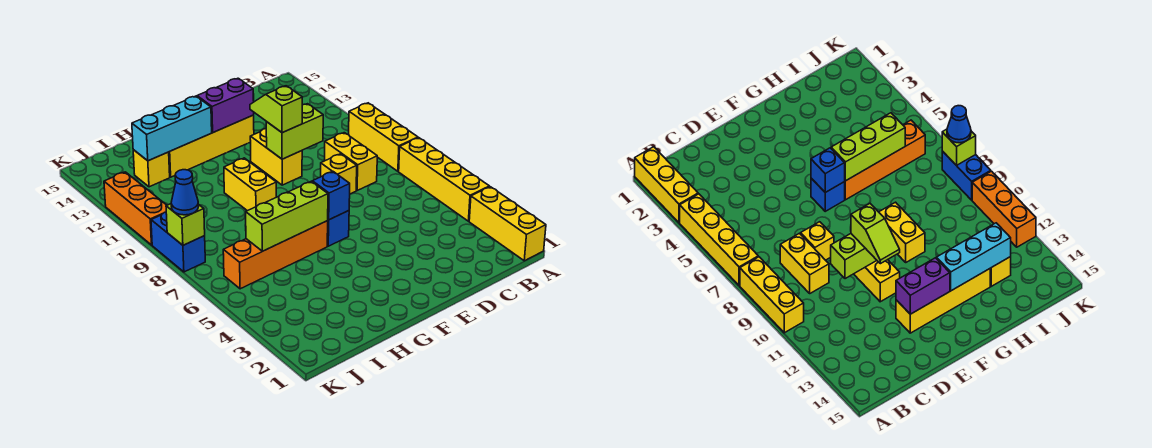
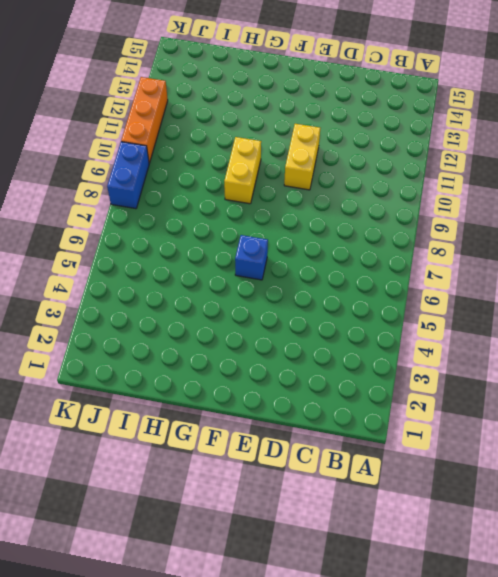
none -> yellow 1x3 brick [469,187,546,261]
none -> yellow 1x4 brick [399,138,489,221]
none -> yellow 1x3 brick [349,103,418,171]

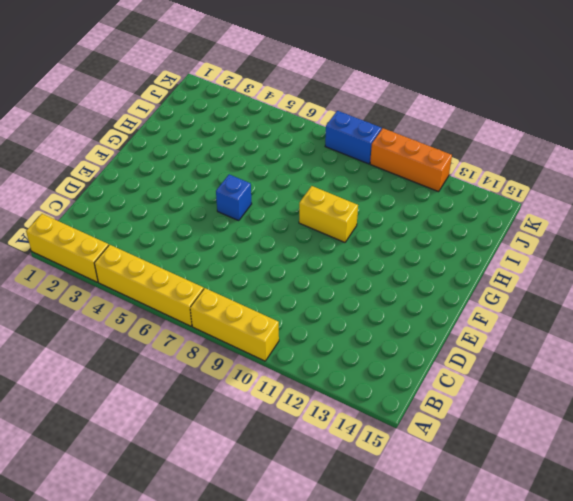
none -> yellow 1x2 brick [325,133,377,191]
none -> yellow 1x1 brick [321,154,357,194]
none -> yellow 1x2 brick [250,129,302,185]

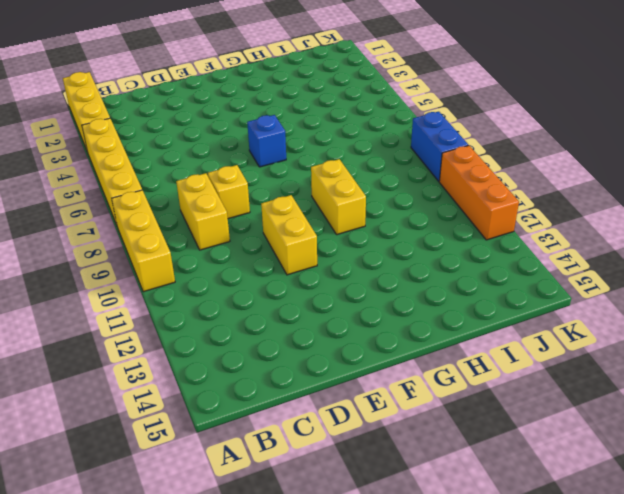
none -> yellow 1x4 brick [169,115,254,177]
none -> orange 1x4 brick [223,221,328,289]
none -> yellow 1x1 brick [133,150,170,187]

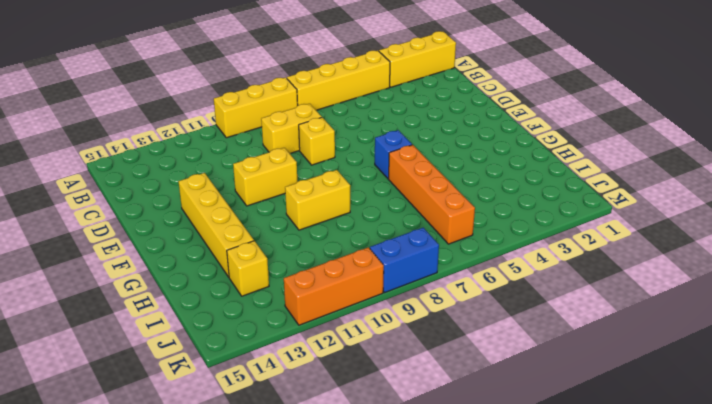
none -> lime 1x2 brick [266,104,323,159]
none -> purple 1x2 brick [197,78,254,132]
none -> blue 1x1 brick [312,171,350,220]

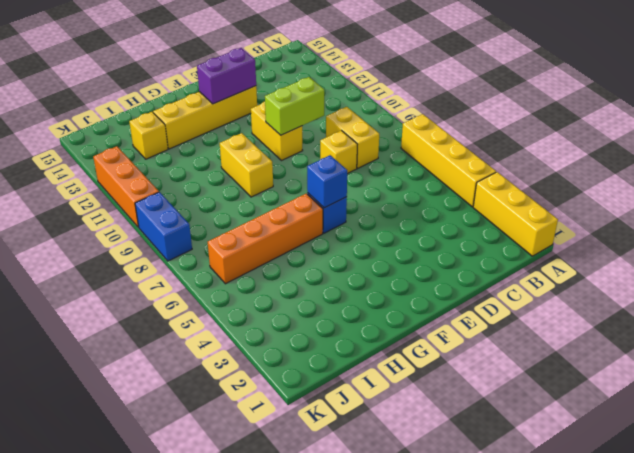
none -> yellow 1x3 brick [349,103,418,171]
none -> lime 1x3 brick [246,181,328,251]
none -> cyan 1x3 brick [132,96,212,161]

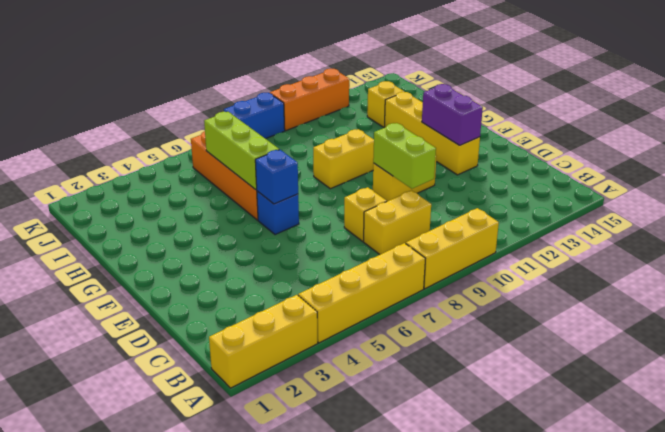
none -> cyan 1x3 brick [132,96,212,161]
none -> lime 1x1 brick [166,204,205,245]
none -> lime 1x2 slope [250,86,302,133]

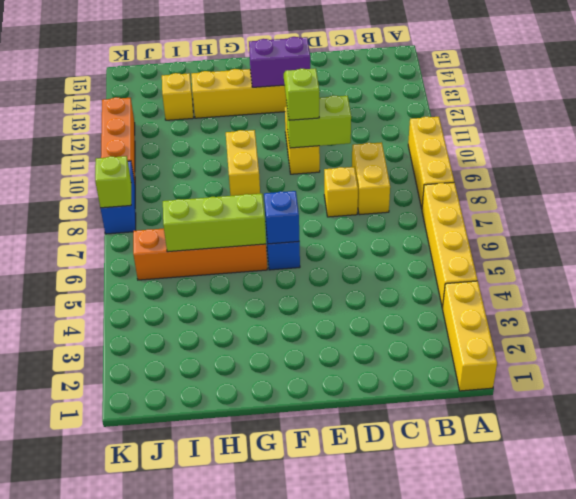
none -> cyan 1x3 brick [132,96,212,161]
none -> blue 1x1 cone [171,170,198,215]

